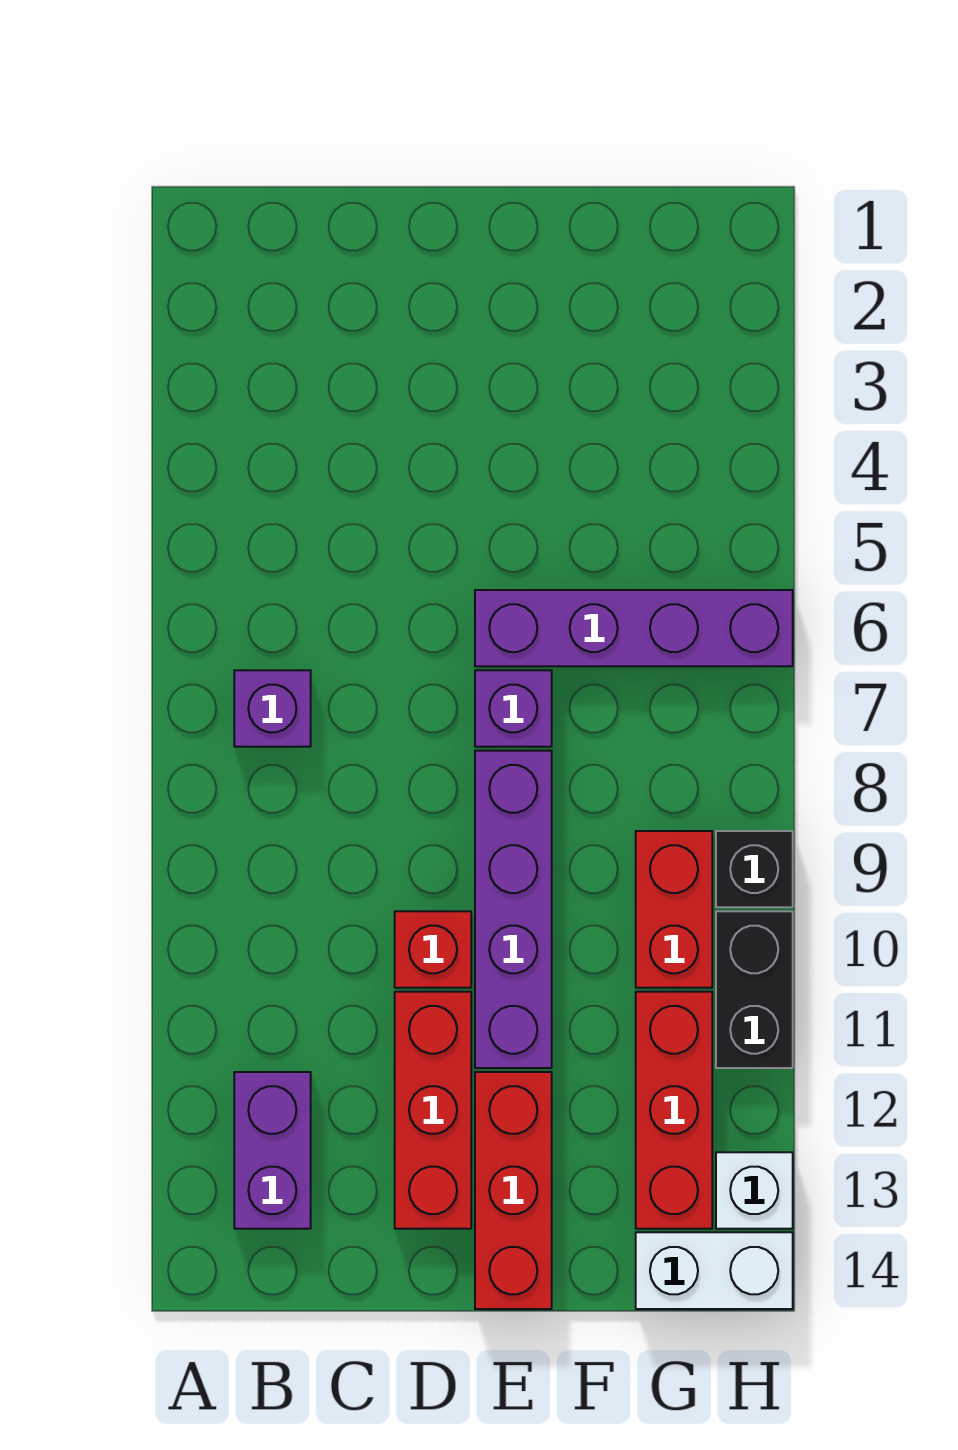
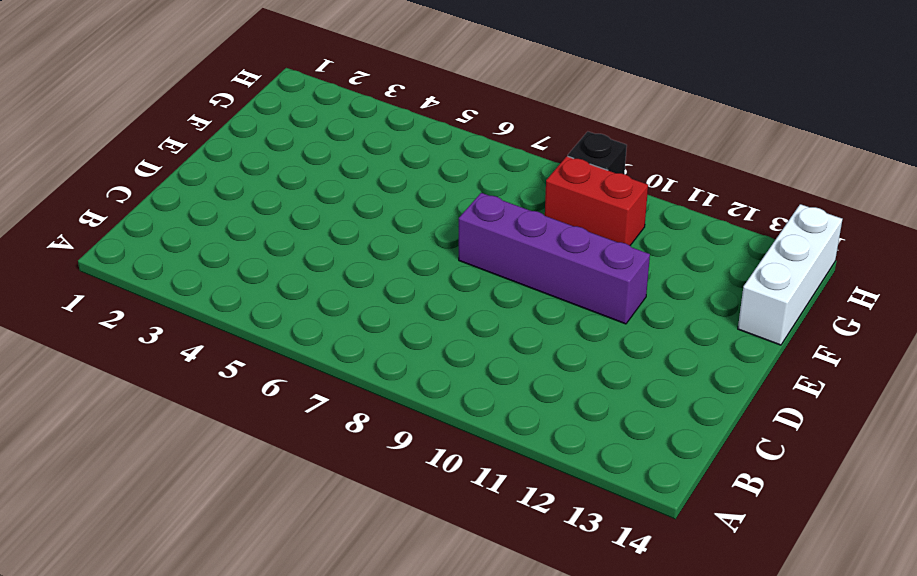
white 1x3 brick [738,204,843,345] -> white 1x2 brick [636,1232,793,1309]
none -> purple 1x1 brick [234,670,311,747]
none -> purple 1x2 brick [234,1072,311,1229]
none -> red 1x1 brick [395,911,471,988]

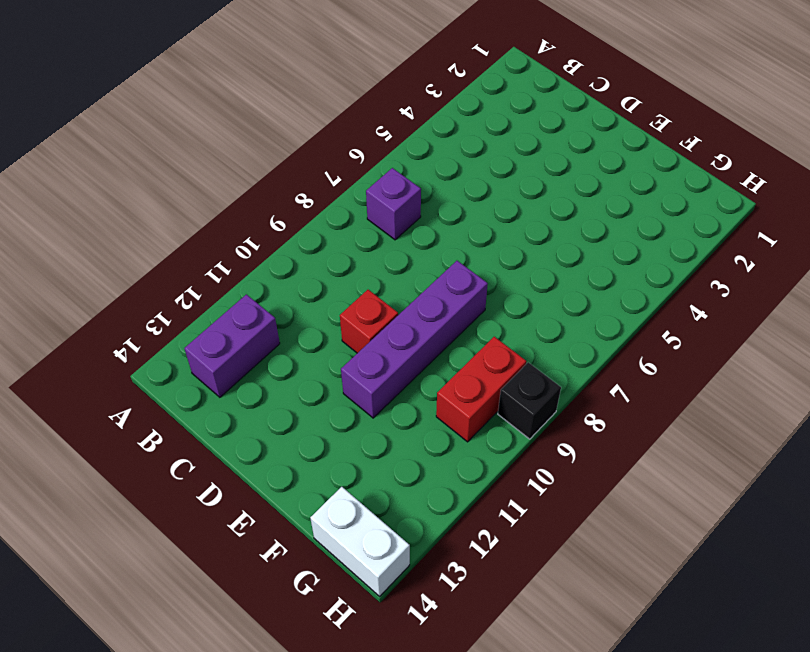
none -> red 1x3 brick [395,992,471,1229]
none -> purple 1x4 brick [475,590,793,666]
none -> purple 1x1 brick [475,670,552,747]

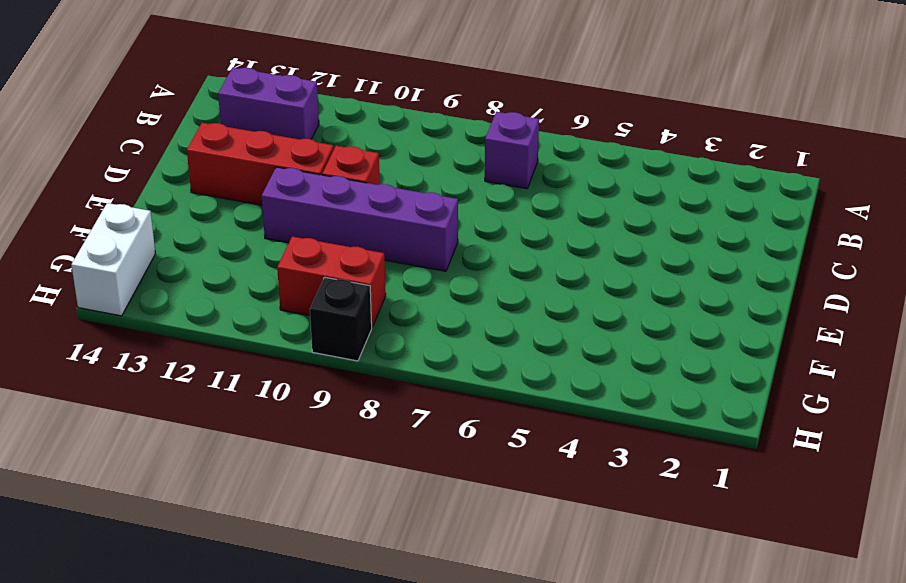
none -> purple 1x4 brick [475,590,793,666]
none -> purple 1x1 brick [475,670,552,747]
none -> red 1x3 brick [475,1072,552,1309]

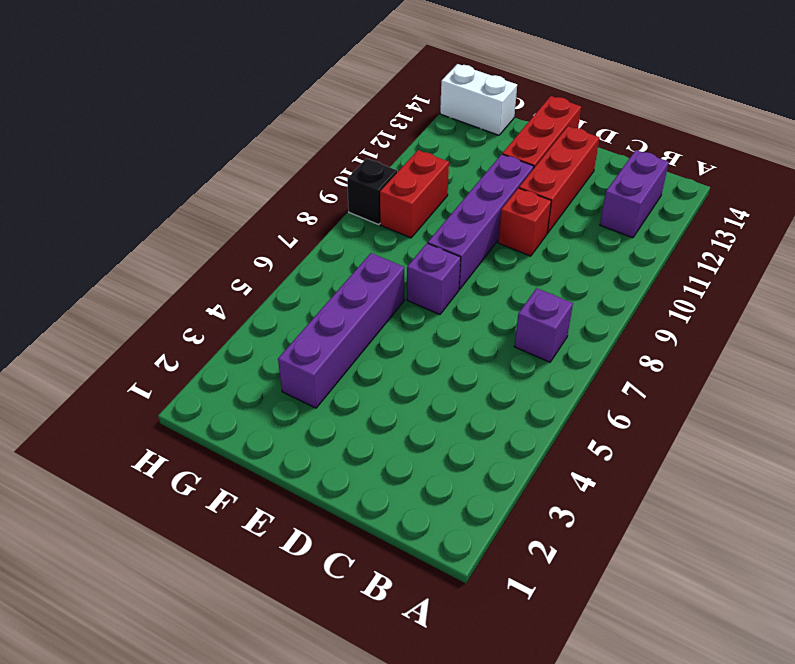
purple 1x4 brick [278,253,404,408] -> purple 1x4 brick turned to [475,590,793,666]
none -> red 1x3 brick [636,992,712,1229]
none -> black 1x2 brick [716,911,793,1068]
none -> white 1x1 brick [716,1152,793,1229]

